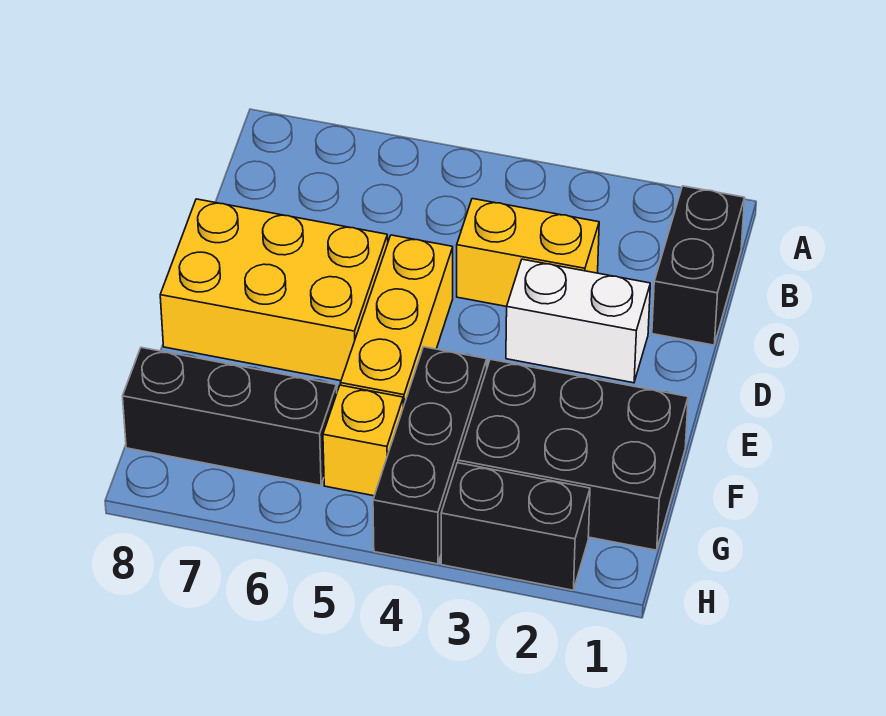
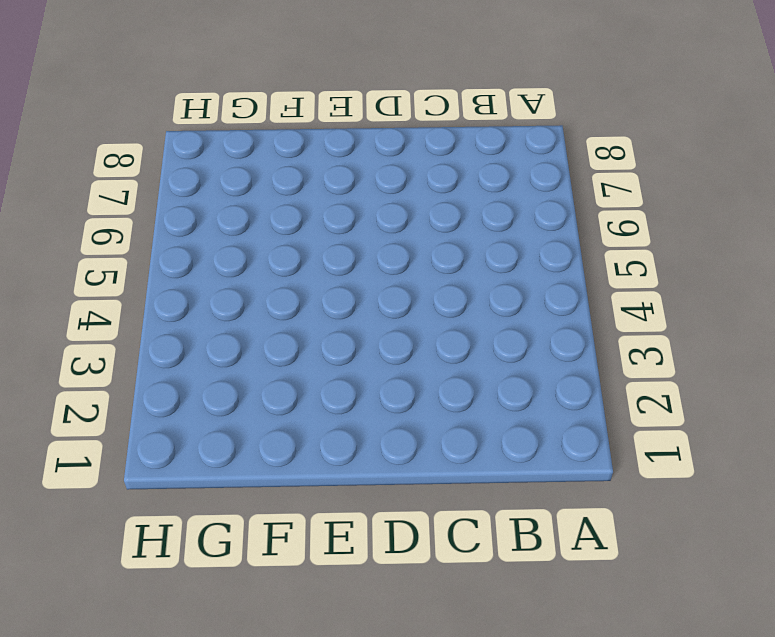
none -> black 1x2 brick [652,186,745,345]
none -> yellow 1x2 brick [457,199,599,307]

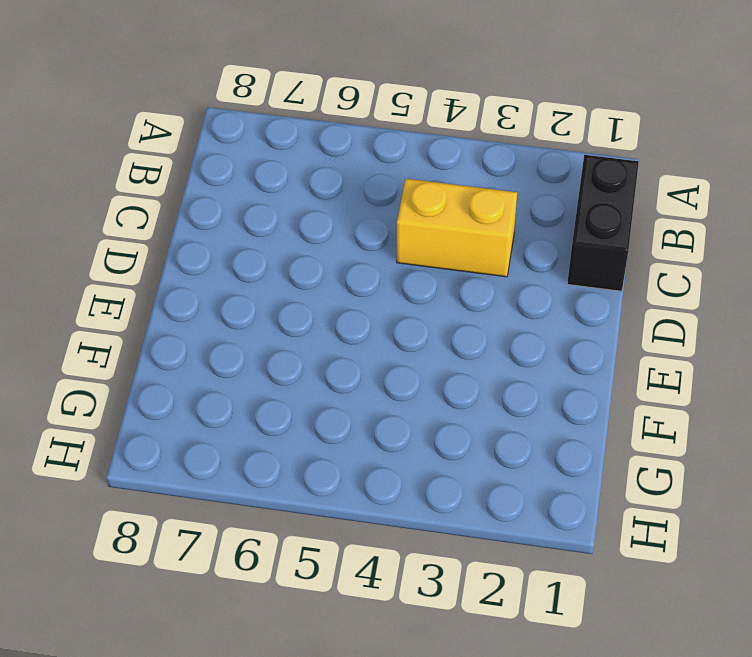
none -> white 1x2 brick [506,259,650,383]
none -> yellow 1x3 brick [341,235,453,407]

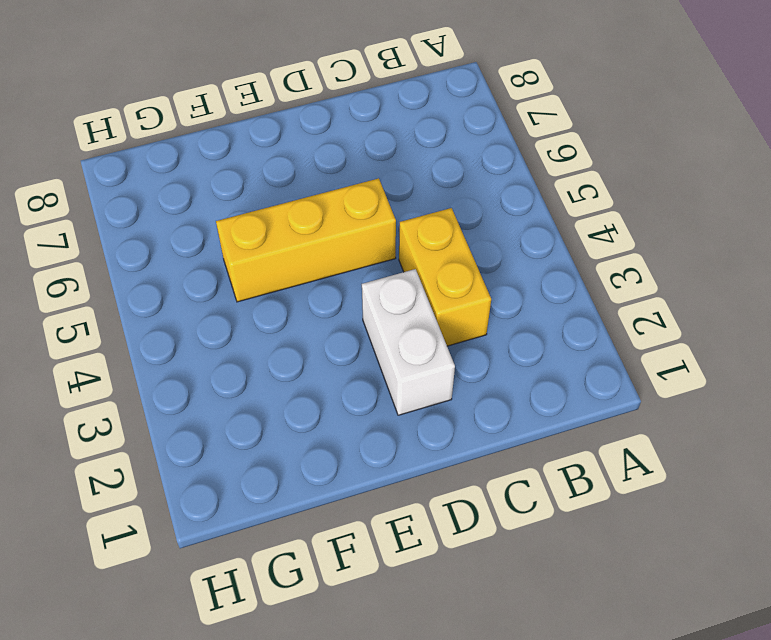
none -> black 1x2 brick [652,186,745,345]
none -> yellow 2x3 brick [160,199,388,381]

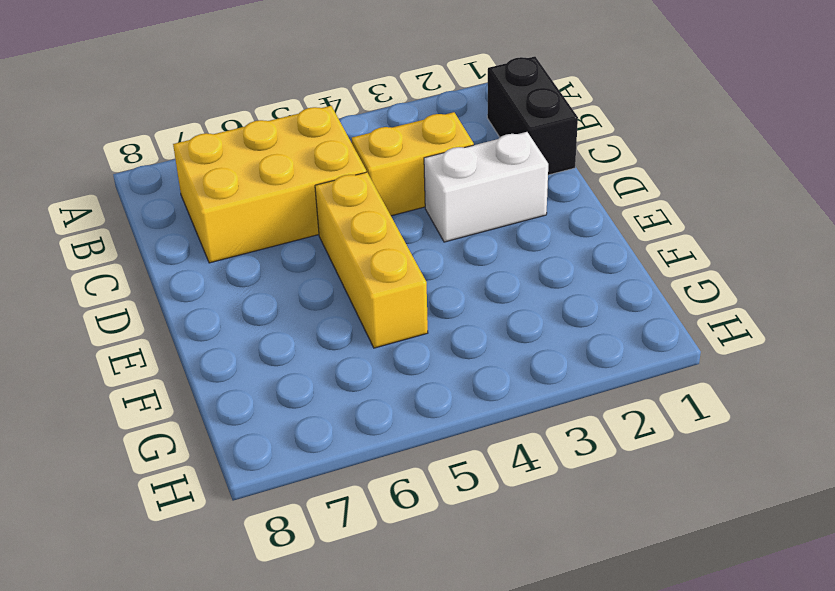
yellow 2x3 brick [173,106,366,263] -> yellow 2x3 brick moved to [160,199,388,381]
none -> black 2x3 brick [458,359,688,550]
none -> black 1x3 brick [373,347,487,564]

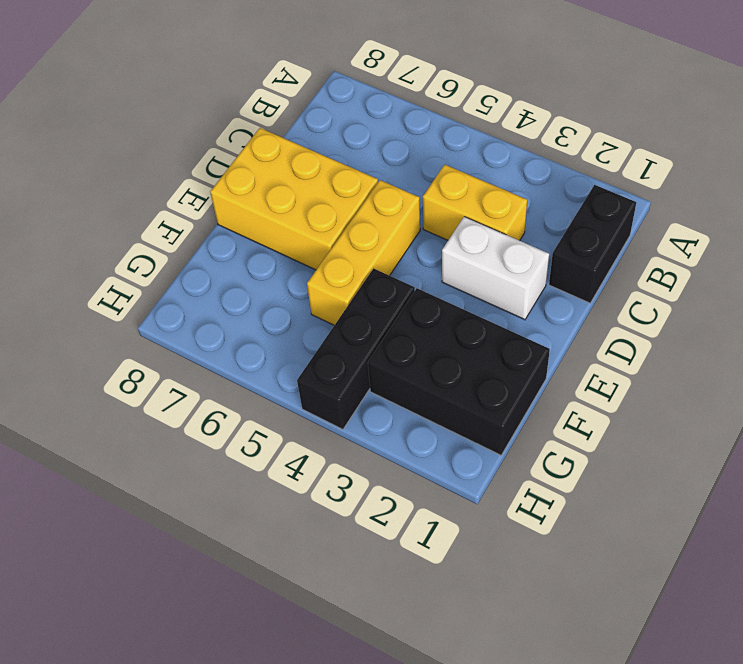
none -> yellow 1x1 brick [323,385,403,496]
none -> black 1x3 brick [123,347,337,485]

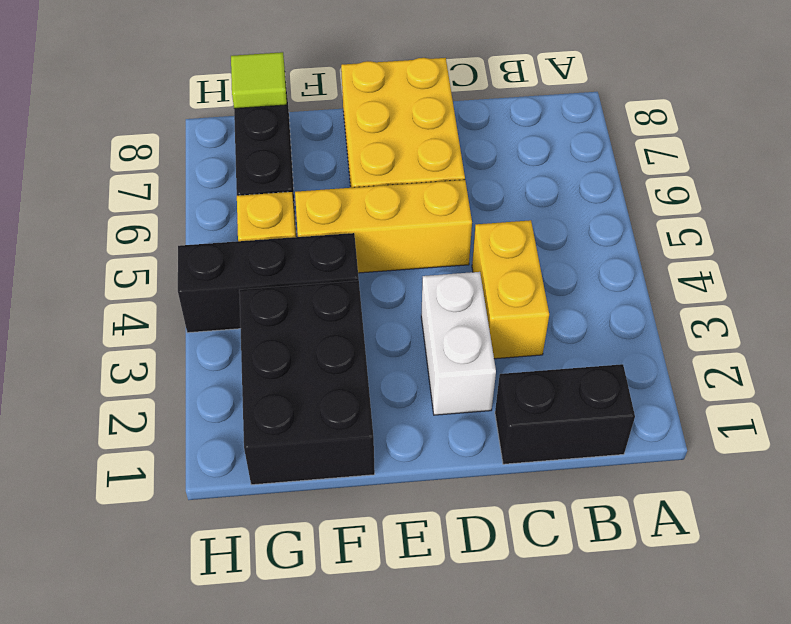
lime 1x1 tile [231,52,287,109] -> none
none -> black 1x2 brick [441,463,590,590]

